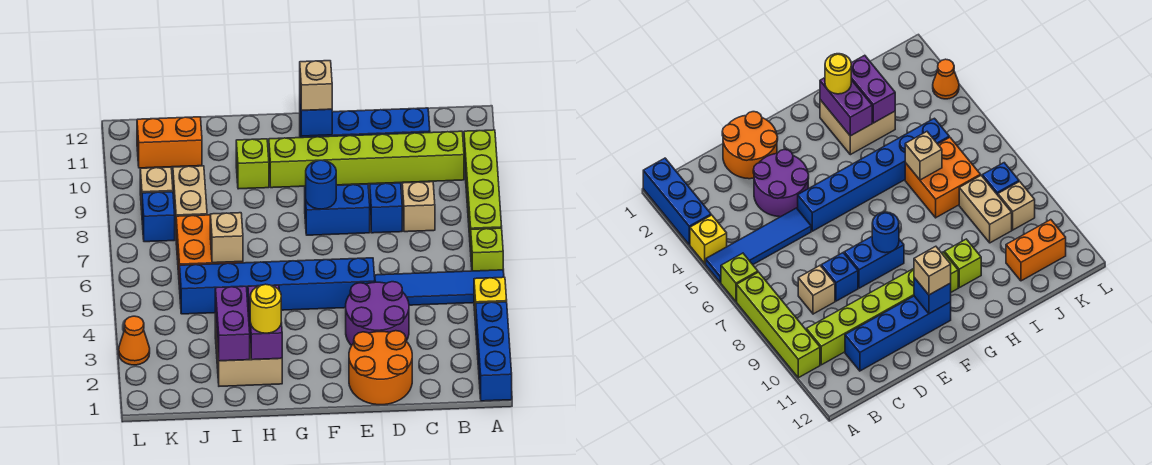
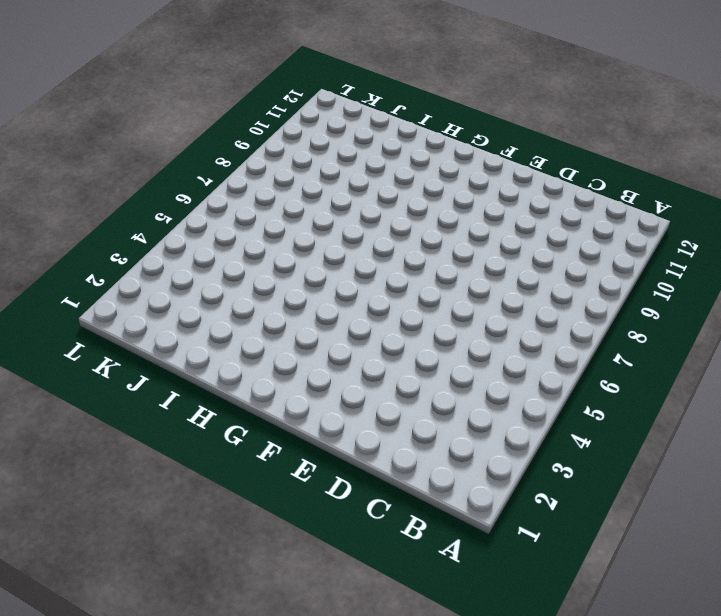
none -> blue 1x3 brick [476,302,512,401]
none -> yellow 1x1 brick [474,277,507,325]
none -> blue 1x4 tile [375,270,504,305]

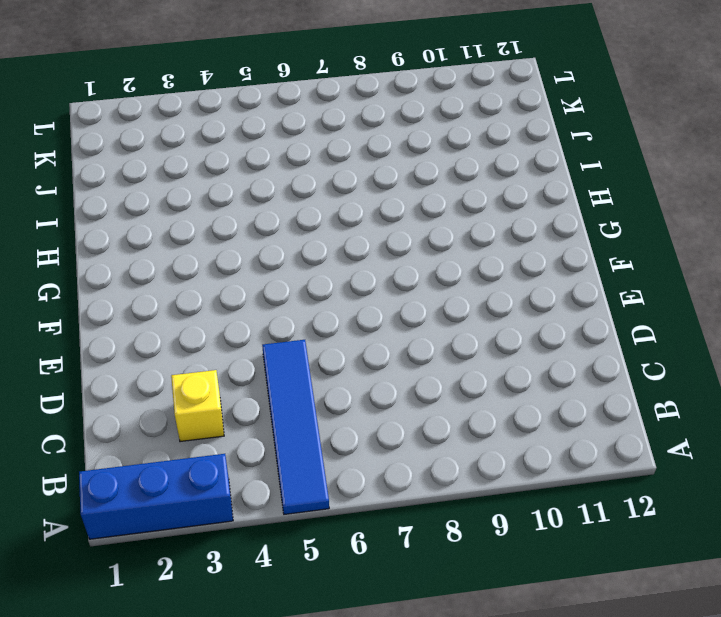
yellow 1x1 brick [171,370,224,442] -> yellow 1x1 brick moved to [474,277,507,325]
none -> lime 1x1 brick [471,228,503,271]
none -> lime 1x4 brick [464,130,502,251]
none -> lime 1x6 brick [269,131,464,188]

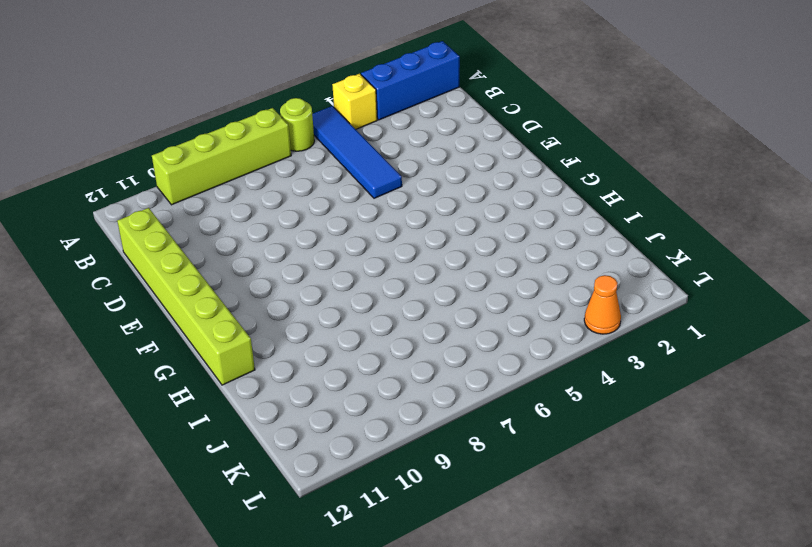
lime 1x1 round brick [280,98,314,151] -> lime 1x1 brick [471,228,503,271]
lime 1x6 brick [117,208,255,385] -> lime 1x6 brick moved to [269,131,464,188]
none -> tan 1x1 brick [402,182,435,232]
none -> blue 1x4 brick [300,108,430,138]
none -> orange 2x2 round brick [349,331,412,405]

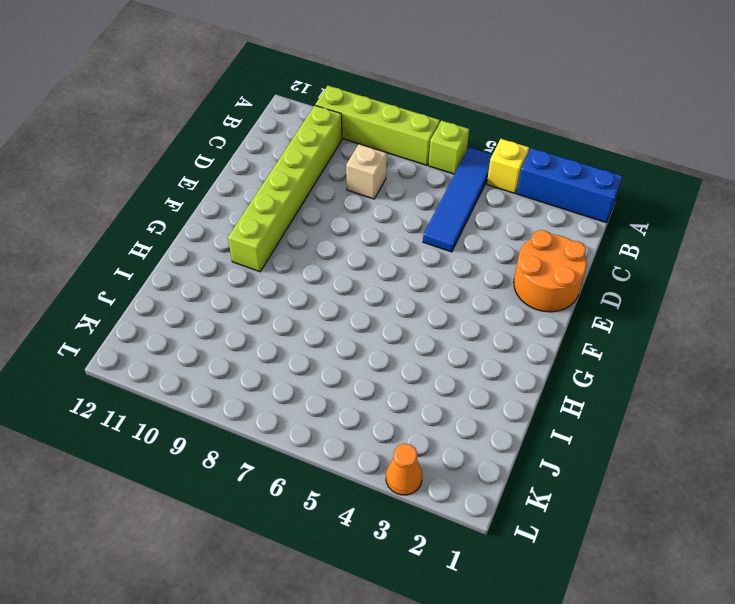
none -> blue 1x4 brick [300,108,430,138]
none -> purple 2x2 round brick [346,282,409,346]
none -> blue 1x1 brick [370,183,402,233]

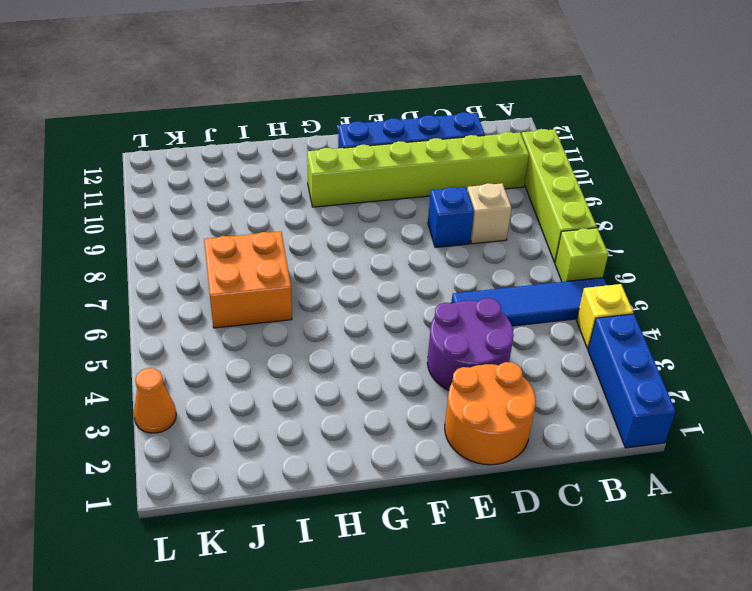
none -> blue 1x6 brick [180,258,375,314]
none -> blue 1x2 brick [305,184,370,235]
none -> tan 2x2 brick [215,314,282,386]

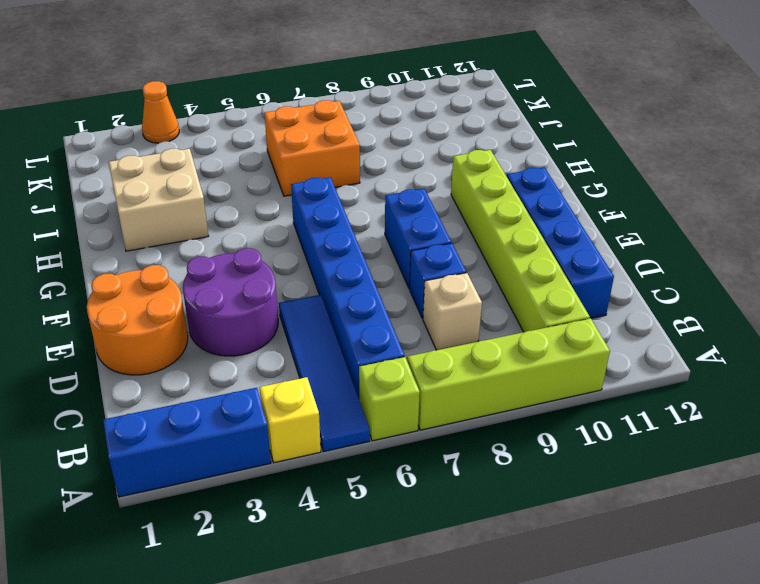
blue 1x6 brick [291,177,405,397] -> blue 1x6 brick moved to [180,258,375,314]
none -> lime 1x1 brick [236,139,269,189]
none -> tan 1x2 brick [173,166,207,230]
none -> orange 1x2 brick [137,117,202,168]

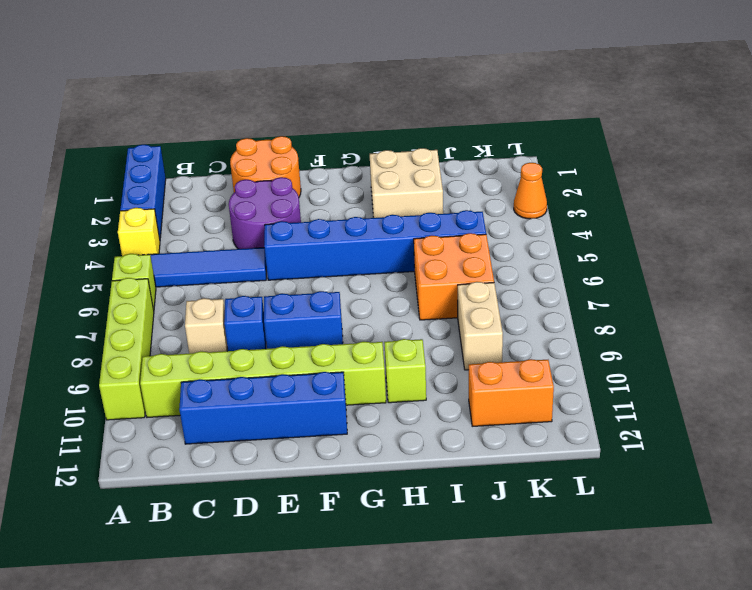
none -> blue 1x1 brick [142,192,175,242]
none -> tan 1x1 brick [140,167,173,210]
none -> blue 1x1 round brick [305,160,336,209]

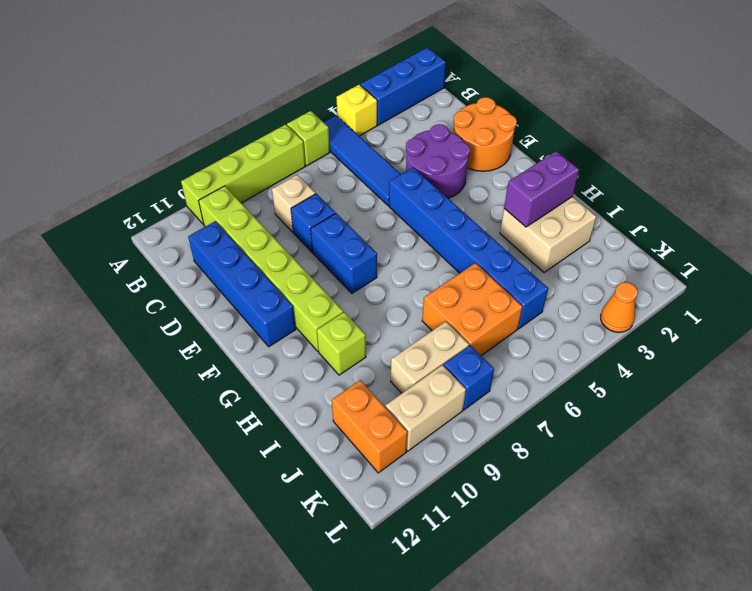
tan 1x2 brick [386,365,466,451] -> tan 1x1 brick [140,167,173,210]
none -> blue 1x1 round brick [305,160,336,209]
none -> blue 1x1 brick [300,99,332,136]
none -> purple 1x2 brick [215,286,250,361]

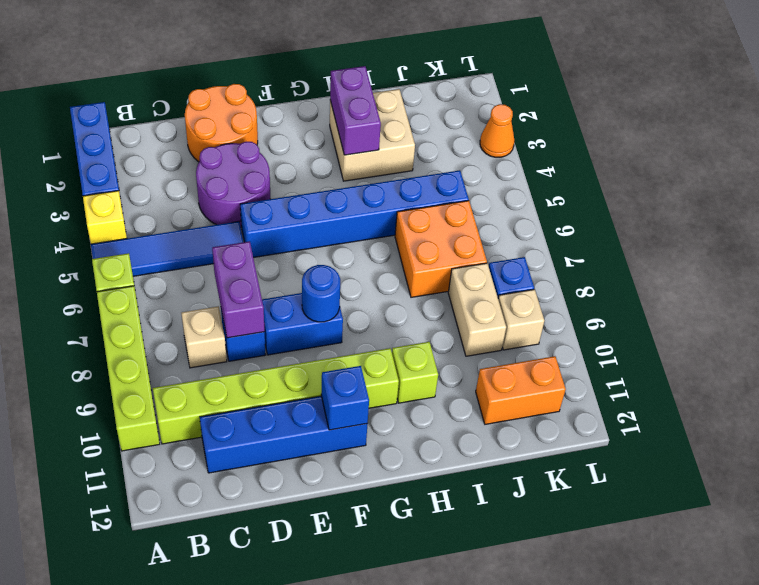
purple 1x2 brick [212,241,265,338] -> purple 1x2 brick moved to [215,286,250,361]
none -> tan 1x1 brick [210,213,243,263]
none -> tan 1x1 brick [300,61,332,110]
none -> yellow 1x1 round brick [250,284,281,333]

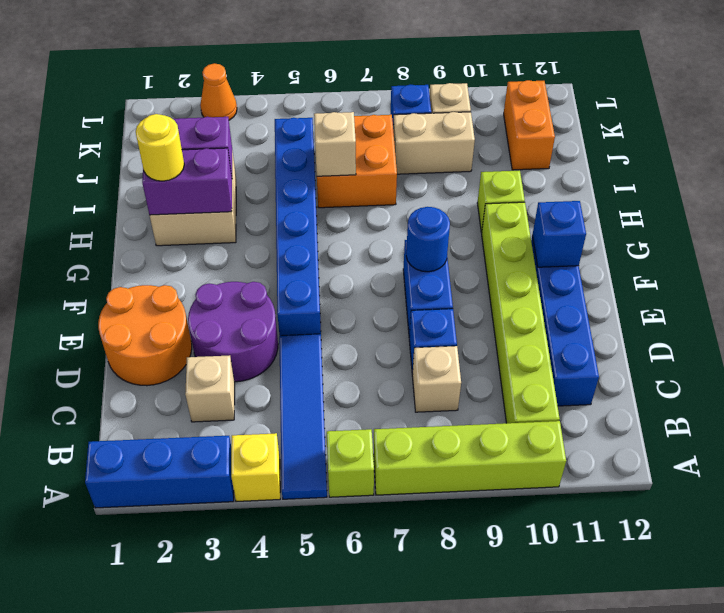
tan 1x1 brick [185,355,235,422] -> tan 1x1 brick moved to [300,61,332,110]

